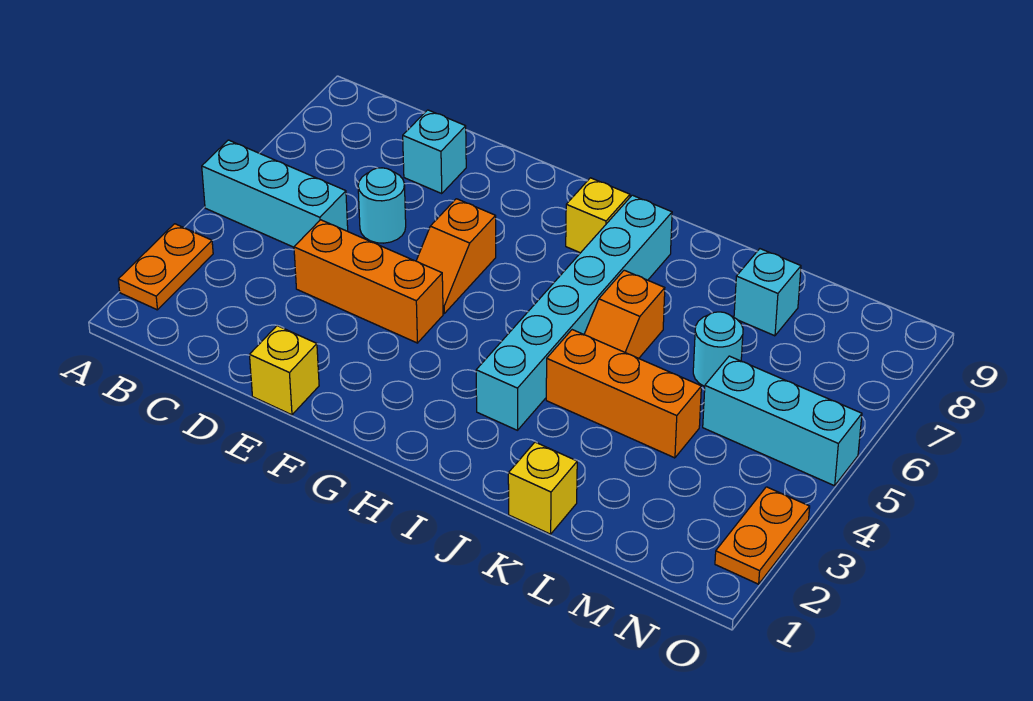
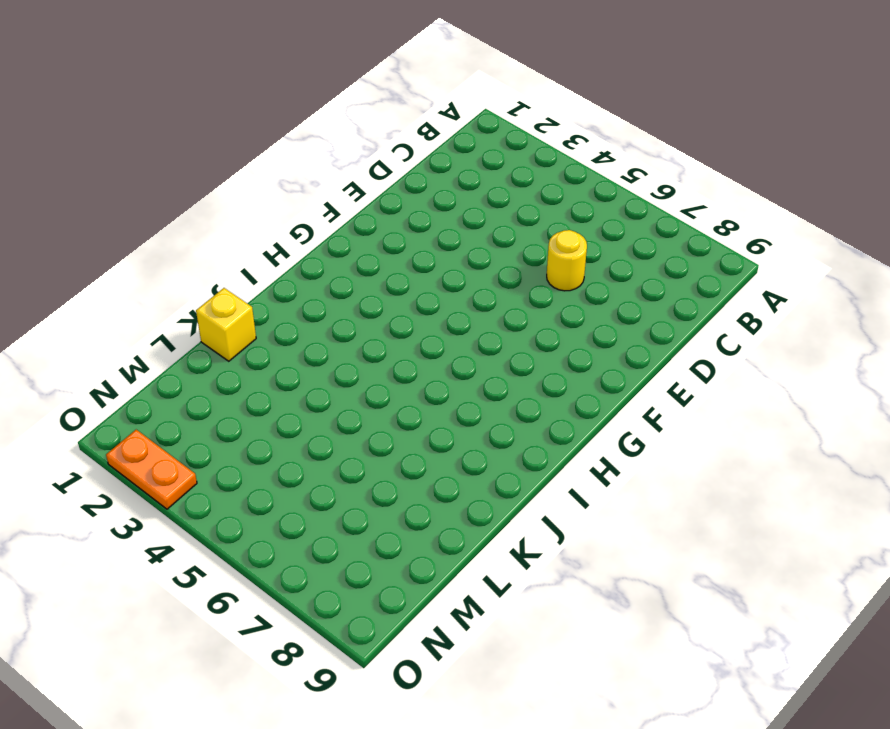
yellow 1x1 round brick [547,230,587,291] -> cyan 1x1 round brick [358,168,406,243]
none -> orange 1x2 plate [118,224,213,310]
none -> cyan 1x3 brick [202,140,348,247]
none -> orange 1x3 brick [294,220,443,343]

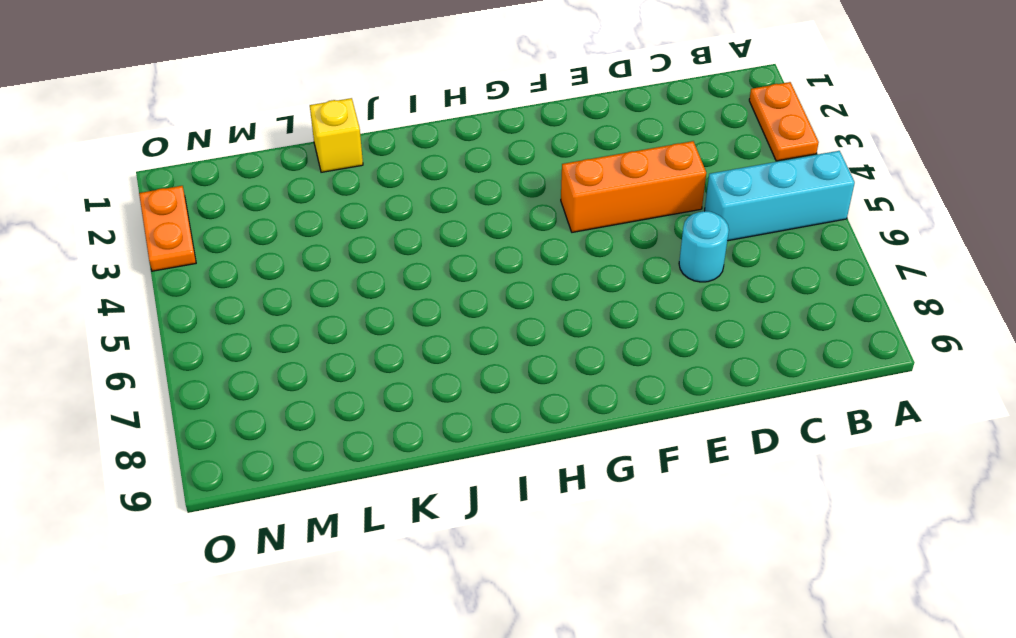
none -> cyan 1x1 brick [403,110,466,194]
none -> yellow 1x1 brick [250,326,319,415]
none -> orange 1x2 slope [416,199,496,313]

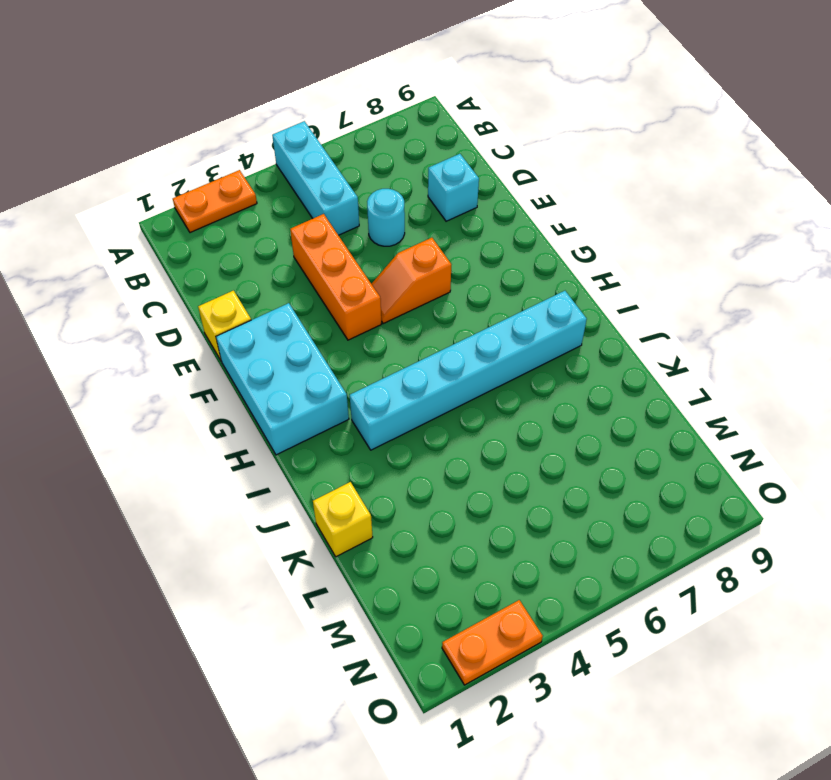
cyan 2x3 brick [216,303,349,455] -> none
none -> yellow 1x1 brick [566,178,630,253]
none -> orange 1x3 brick [546,330,701,458]
none -> orange 1x2 slope [584,270,665,358]

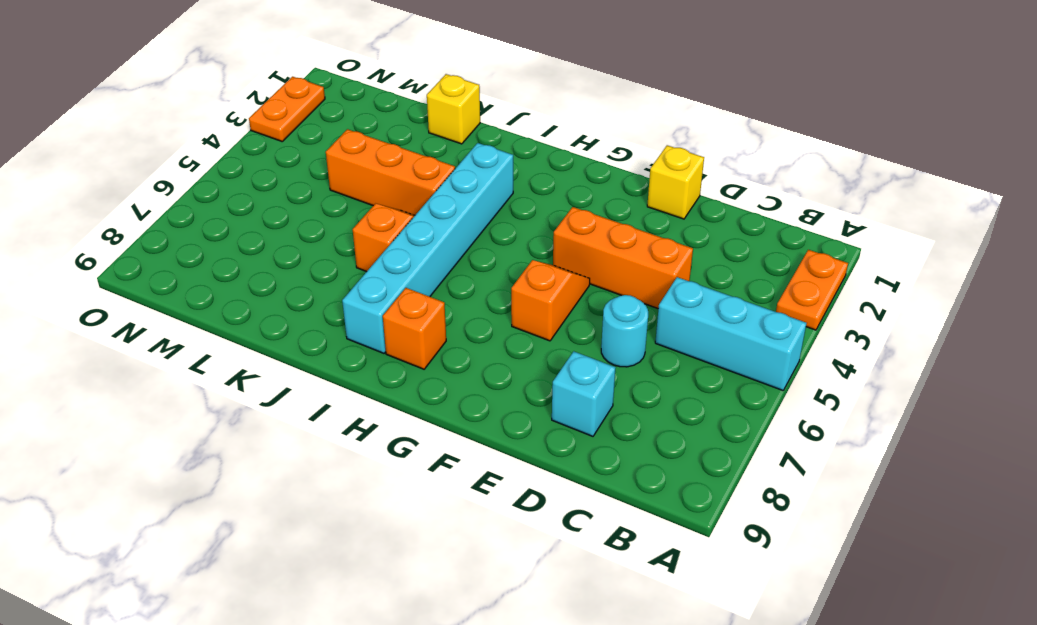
orange 1x1 brick [383,288,446,369] -> yellow 1x1 brick [566,178,630,253]
none -> cyan 1x1 round brick [693,312,743,387]
none -> cyan 1x1 brick [734,249,801,336]
none -> cyan 1x3 brick [703,356,862,486]

